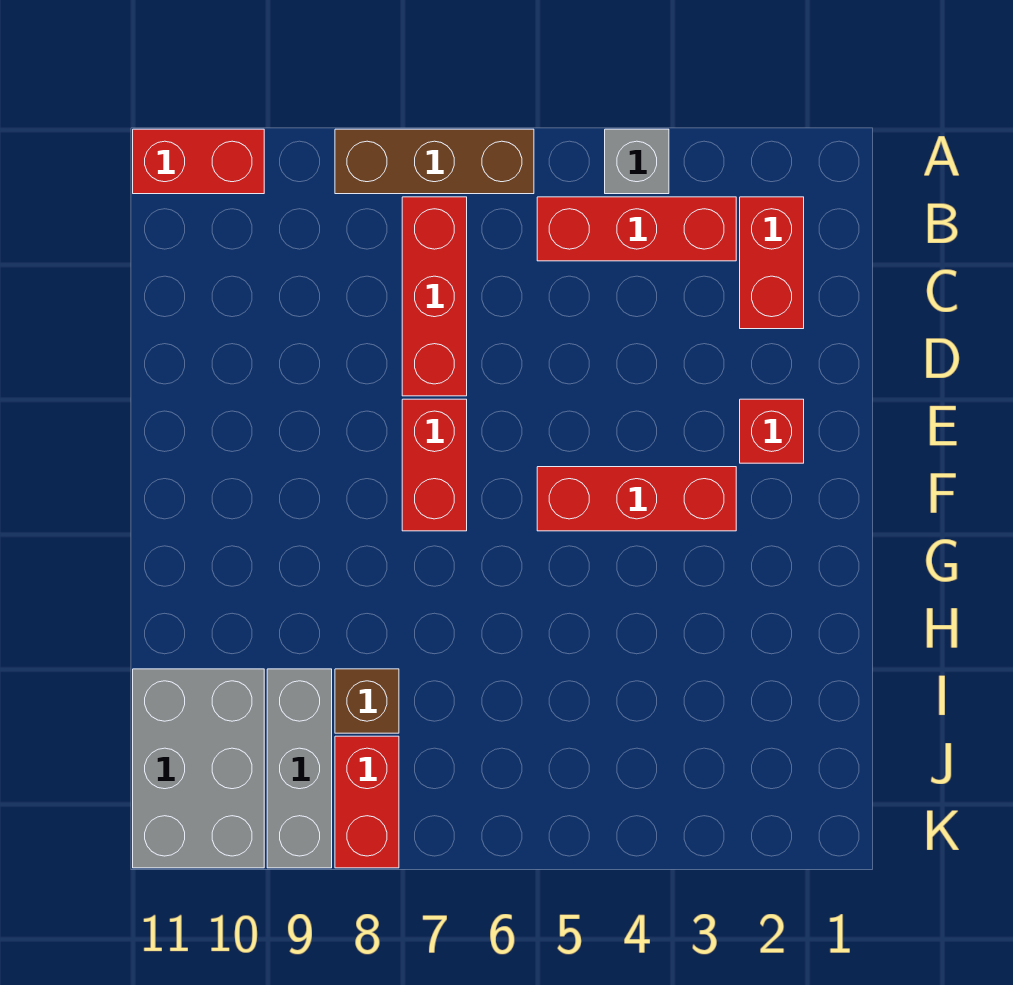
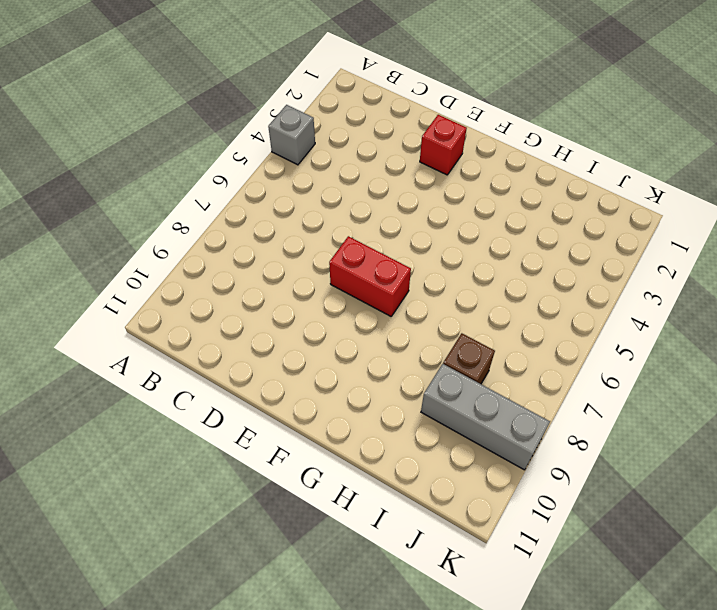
none -> brown 1x3 brick [335,129,534,194]
none -> red 1x2 brick [133,129,264,194]
none -> red 1x2 brick [740,197,804,329]

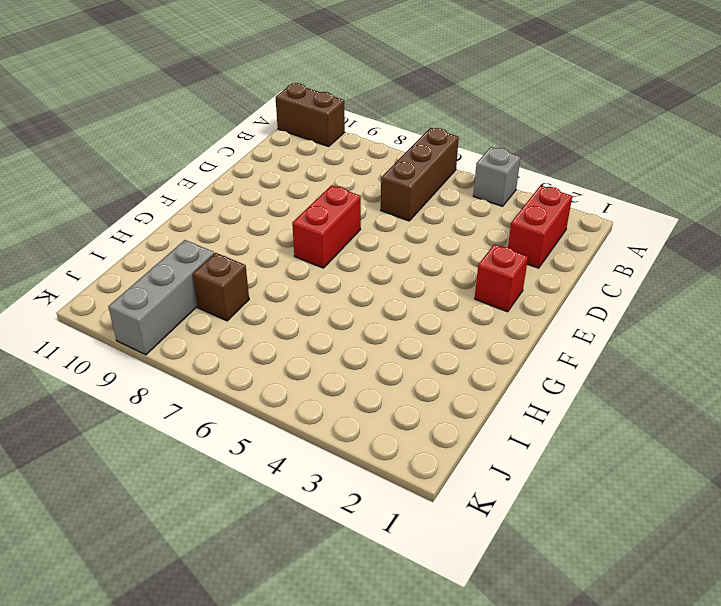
brown 1x3 brick [381,128,459,221] -> brown 1x3 brick turned to [335,129,534,194]
brown 1x2 brick [276,83,345,146] -> red 1x2 brick [133,129,264,194]
none -> red 1x3 brick [537,197,736,261]
none -> red 1x3 brick [402,197,467,396]
none -> red 1x3 brick [537,467,736,531]

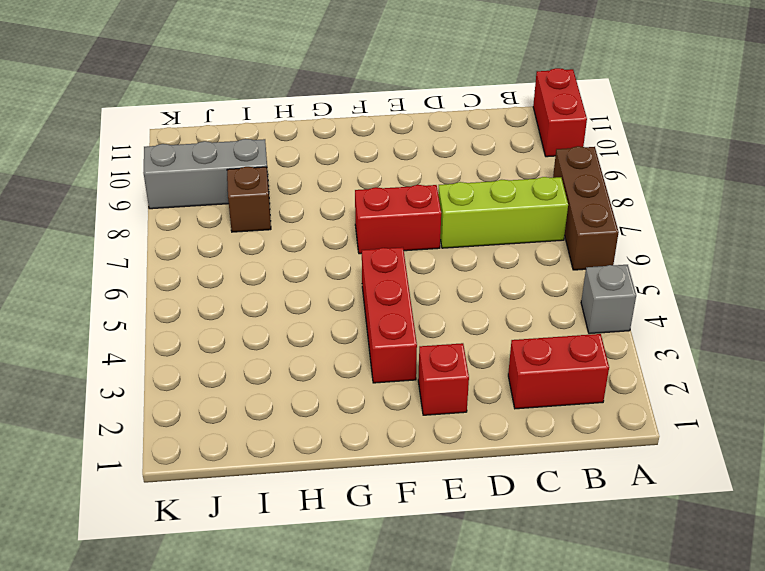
lime 1x3 brick [438,177,568,248] -> red 1x3 brick [402,197,467,396]
none -> red 1x3 brick [537,197,736,261]
none -> grey 2x3 brick [133,669,264,868]
none -> red 1x2 brick [335,736,399,868]

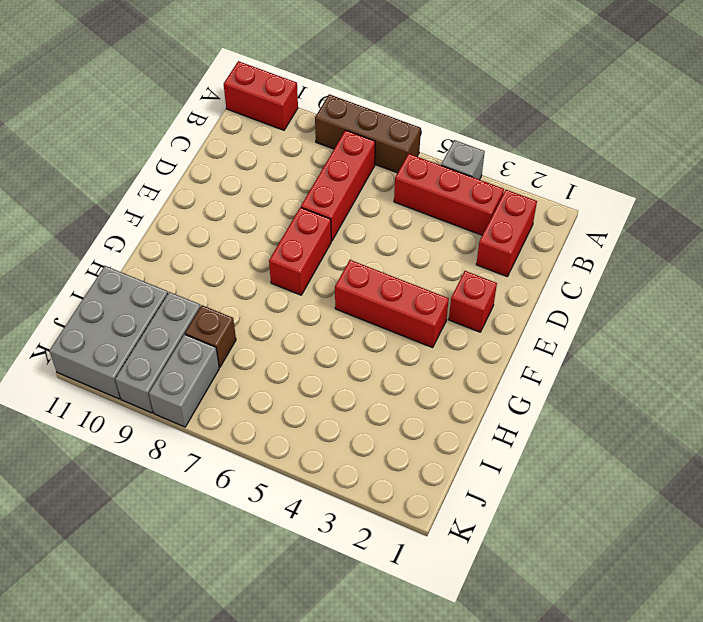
grey 1x2 brick [149,334,219,427] -> red 1x2 brick [335,736,399,868]

